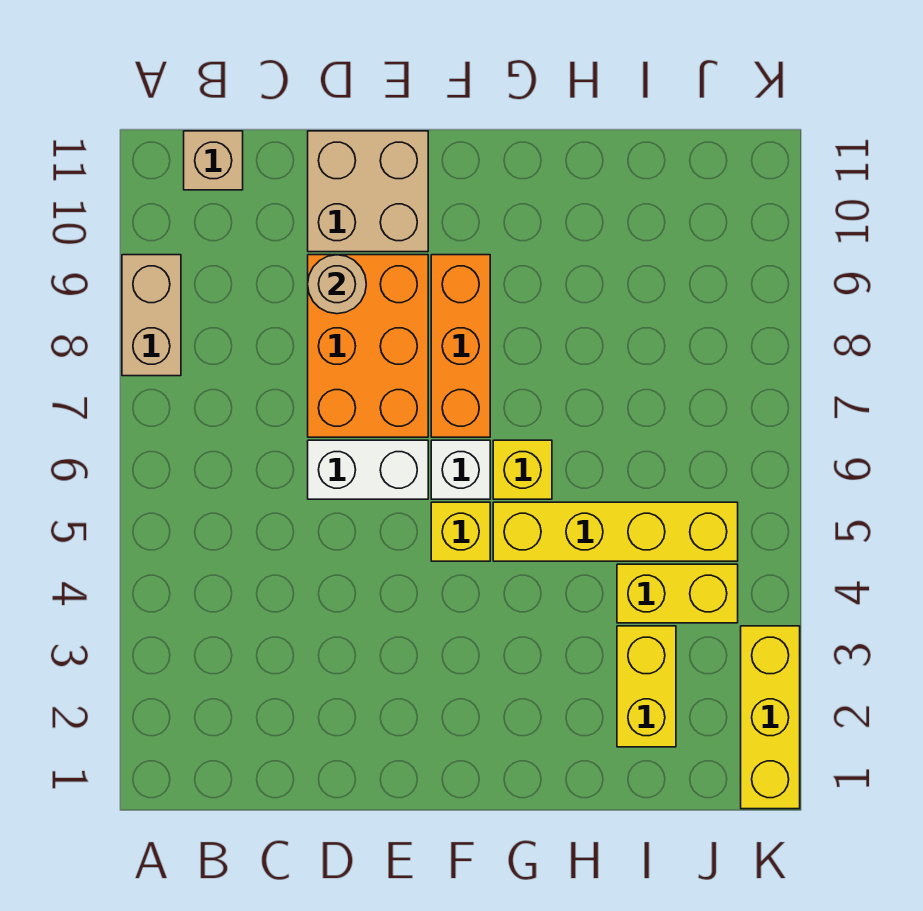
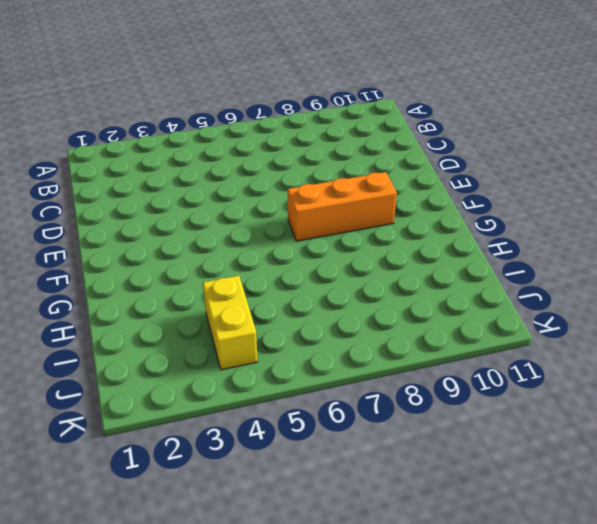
none -> tan 1x2 brick [122,255,181,376]
none -> tan 1x1 brick [184,131,243,190]
none -> white 1x2 brick [308,440,428,499]

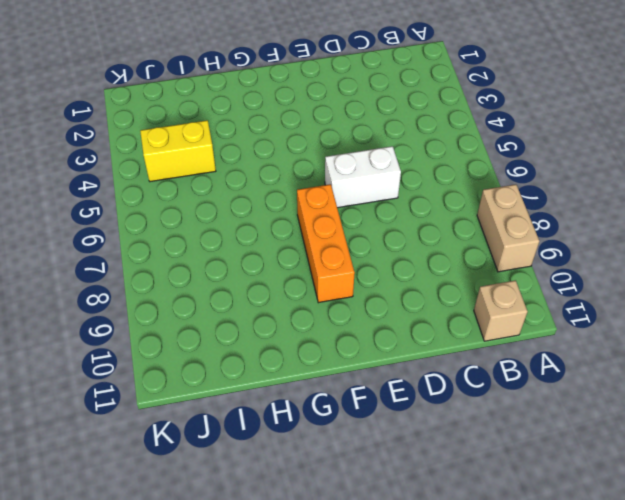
none -> orange 2x3 brick [308,255,428,437]
none -> tan 2x2 brick [308,131,428,252]
none -> yellow 1x1 brick [431,502,490,561]

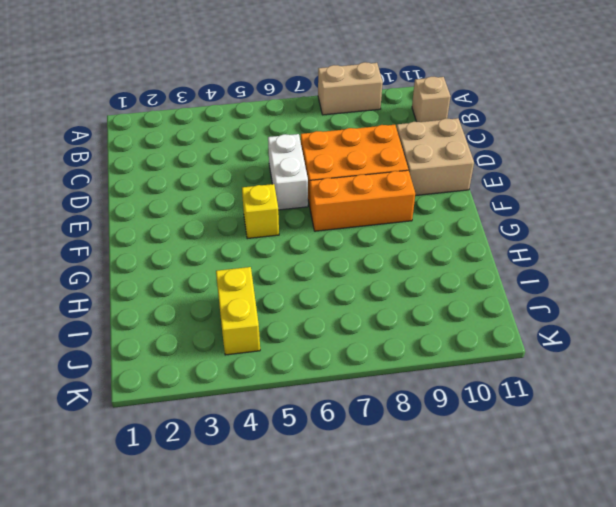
none -> white 1x1 brick [431,440,490,499]
none -> yellow 1x4 brick [493,502,738,561]
none -> yellow 1x1 brick [493,440,552,499]

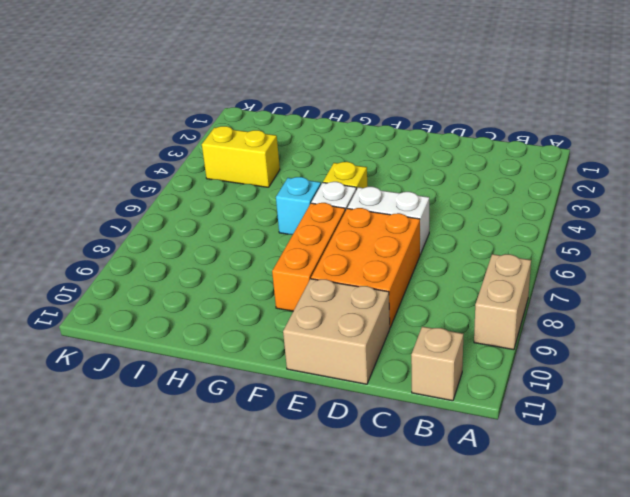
cyan 1x1 brick [276,177,321,234] -> yellow 1x1 brick [493,440,552,499]
none -> yellow 1x4 brick [493,502,738,561]
none -> yellow 1x2 brick [617,626,676,747]
none -> yellow 1x3 brick [741,626,800,809]

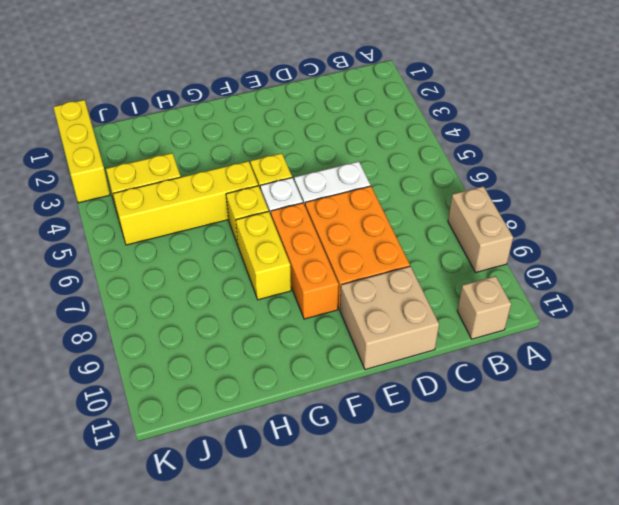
yellow 1x2 brick [236,211,291,300] -> yellow 1x2 brick moved to [617,626,676,747]
none -> tan 1x1 round brick [308,255,366,314]

